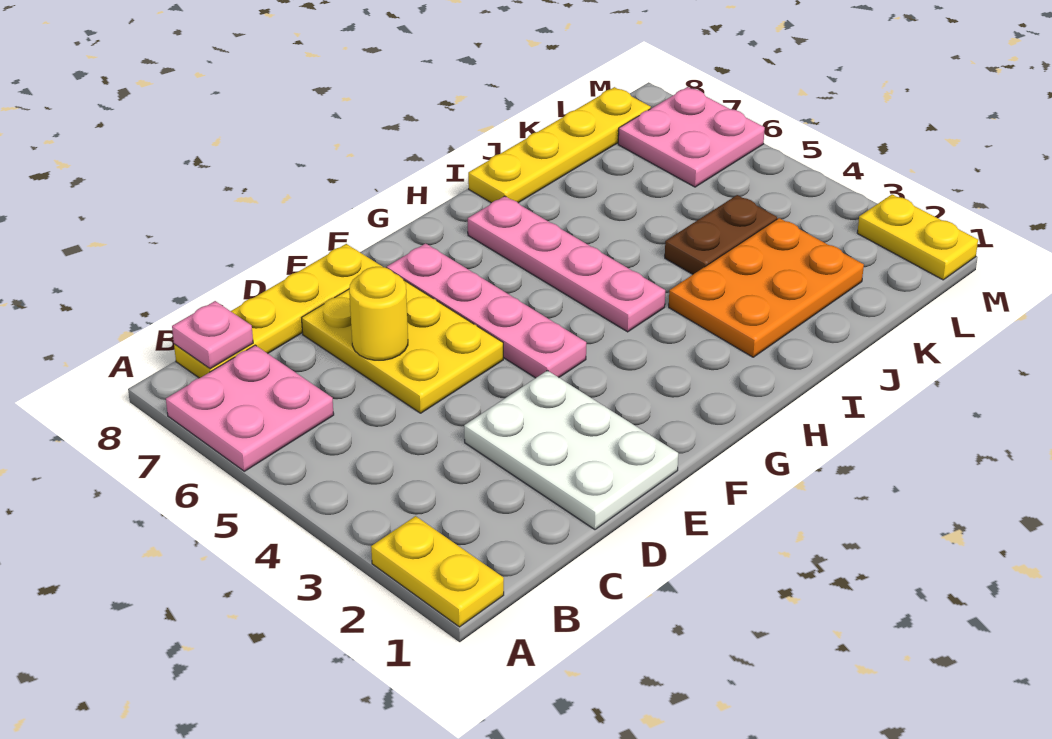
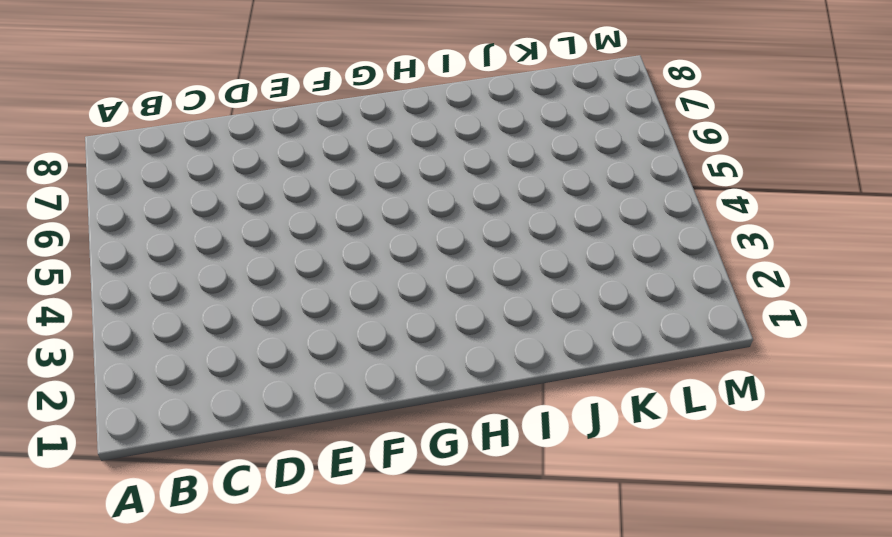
none -> yellow 1x2 plate [371,516,504,627]
none -> pink 2x2 plate [166,345,334,471]
none -> yellow 1x4 plate [174,244,382,378]

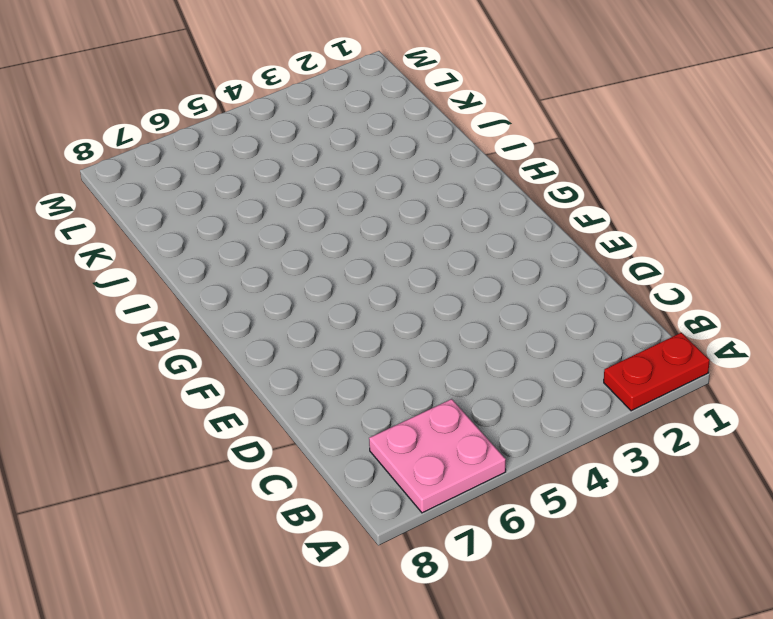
red 1x2 plate [604,333,710,411] -> yellow 1x2 plate [371,516,504,627]
none -> yellow 1x4 plate [174,244,382,378]
none -> white 2x3 plate [464,370,678,530]
none -> yellow 2x3 plate [302,280,503,413]

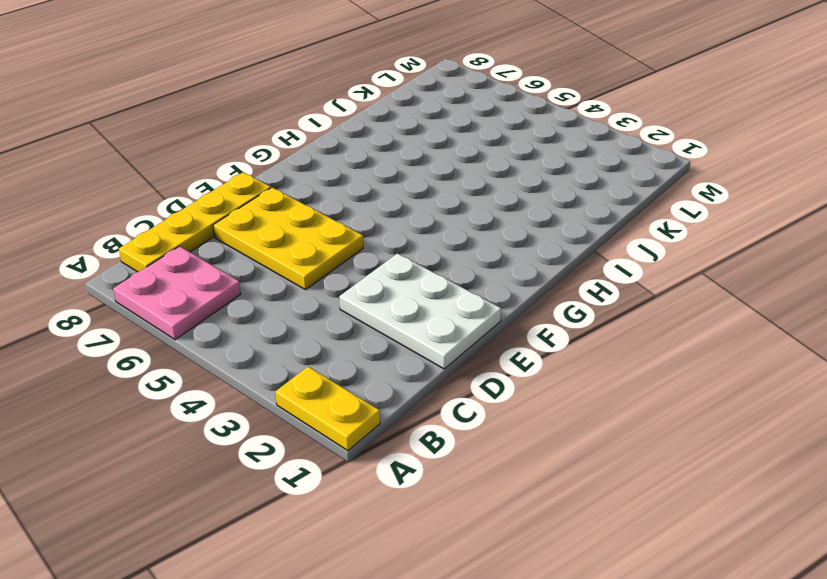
none -> pink 1x4 plate [387,243,586,378]
none -> pink 1x4 plate [468,196,665,332]
none -> orange 2x3 plate [669,218,864,357]

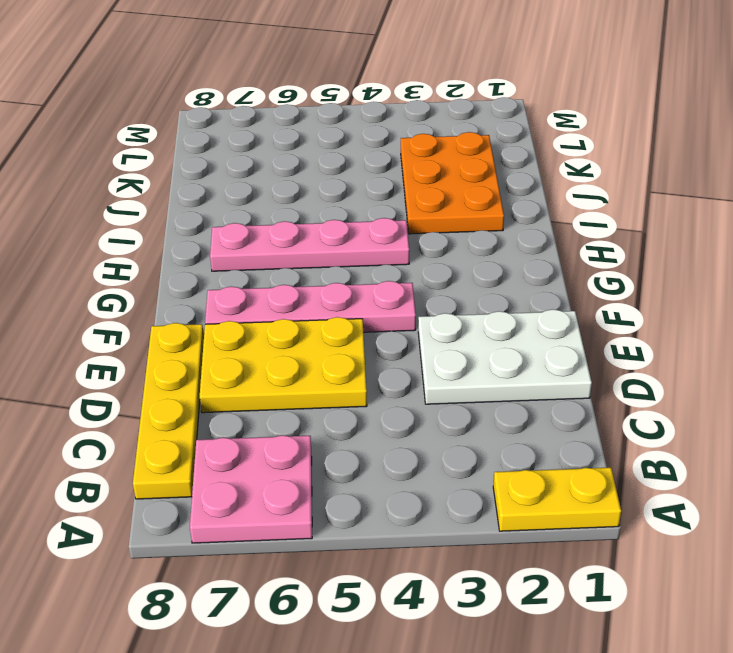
none -> yellow 1x4 plate [468,87,651,203]
none -> brown 1x2 plate [665,195,777,274]
none -> pink 2x2 plate [618,87,765,187]

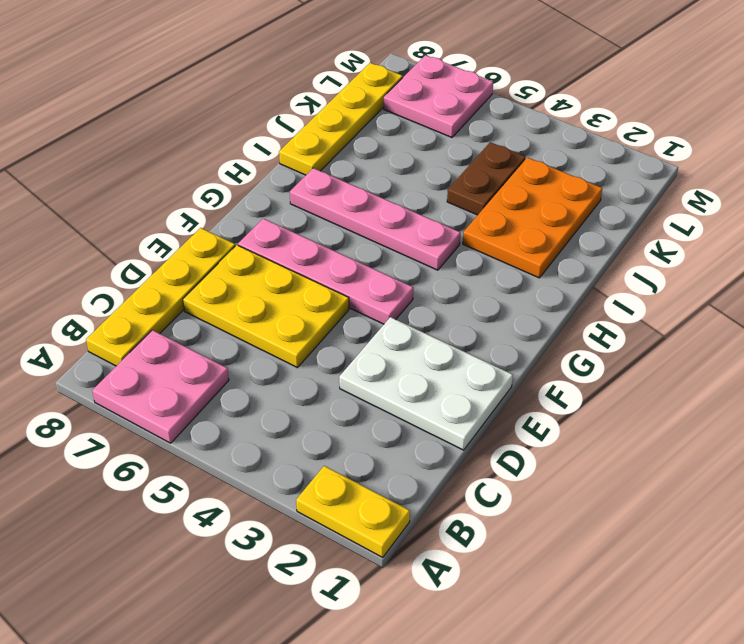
none -> yellow 1x2 plate [857,194,978,280]
none -> pink 1x1 plate [172,301,253,369]
none -> yellow 1x1 round brick [349,267,408,360]

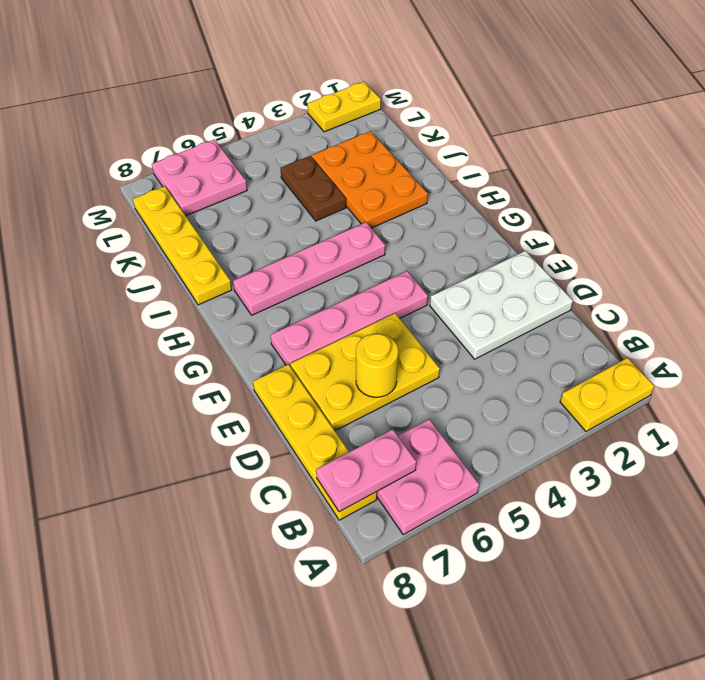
pink 1x2 plate [316,429,416,512] -> pink 1x1 plate [172,301,253,369]

